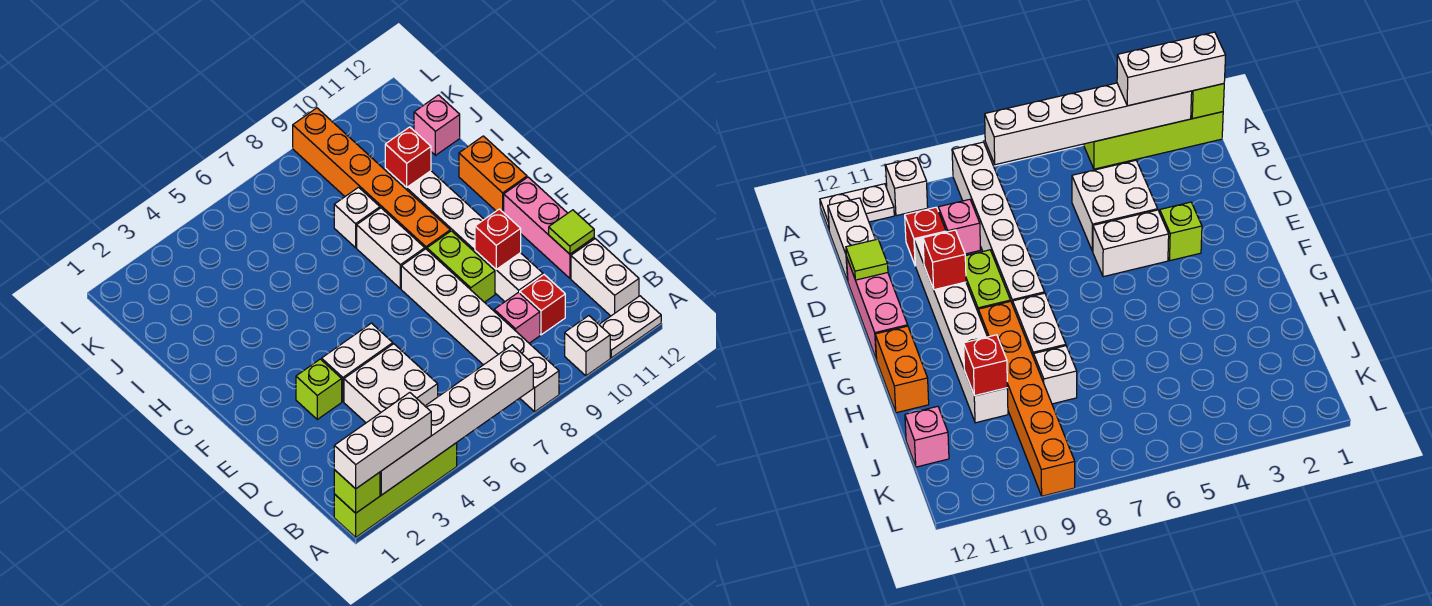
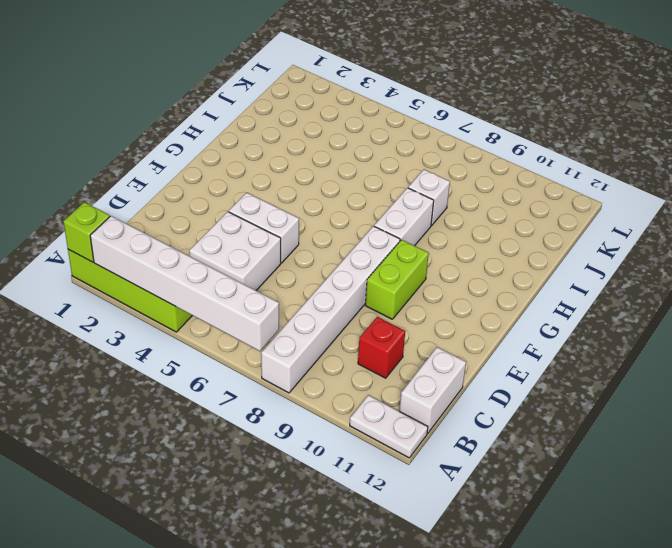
none -> white 1x1 brick [565,316,610,376]
none -> pink 1x1 brick [494,292,540,343]
none -> white 1x6 brick [385,168,543,302]

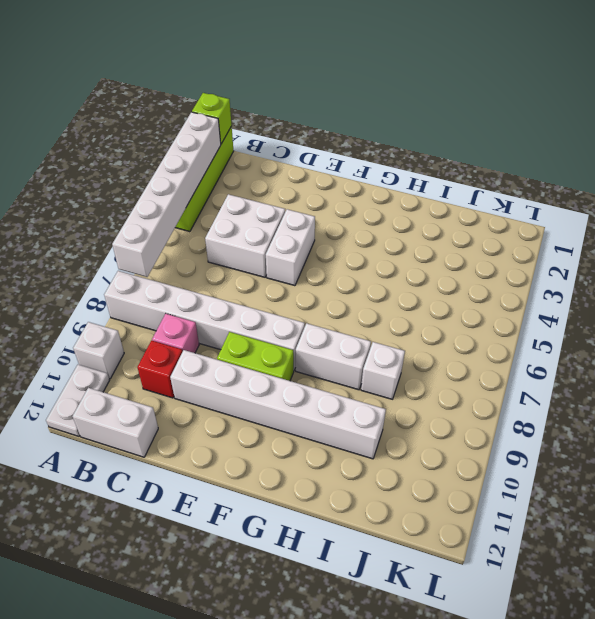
none -> pink 1x3 brick [504,177,594,278]
none -> lime 1x1 brick [296,359,342,419]
none -> orange 1x6 brick [293,108,450,249]

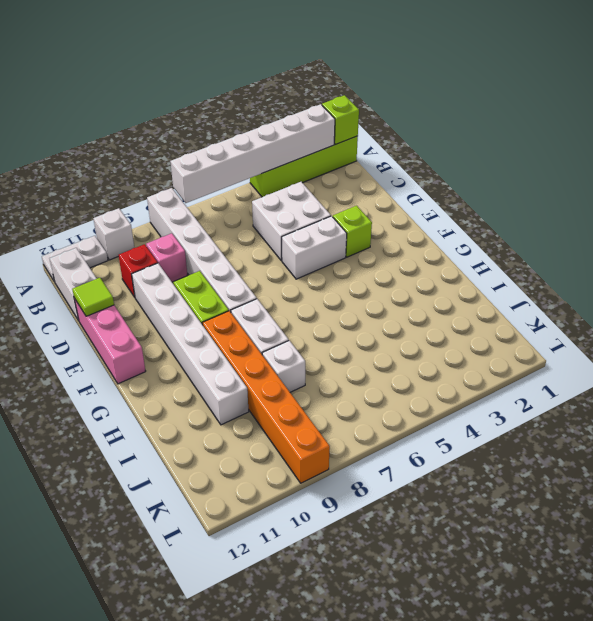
none -> orange 1x2 brick [459,136,527,213]
none -> pink 1x1 brick [414,95,460,155]
none -> red 1x1 brick [475,209,521,270]

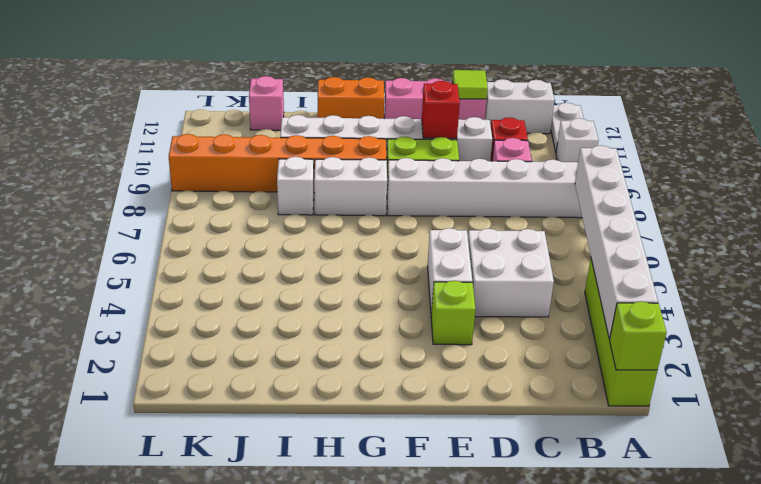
none -> red 1x1 brick [385,127,431,187]
none -> white 1x3 brick [334,393,431,489]

